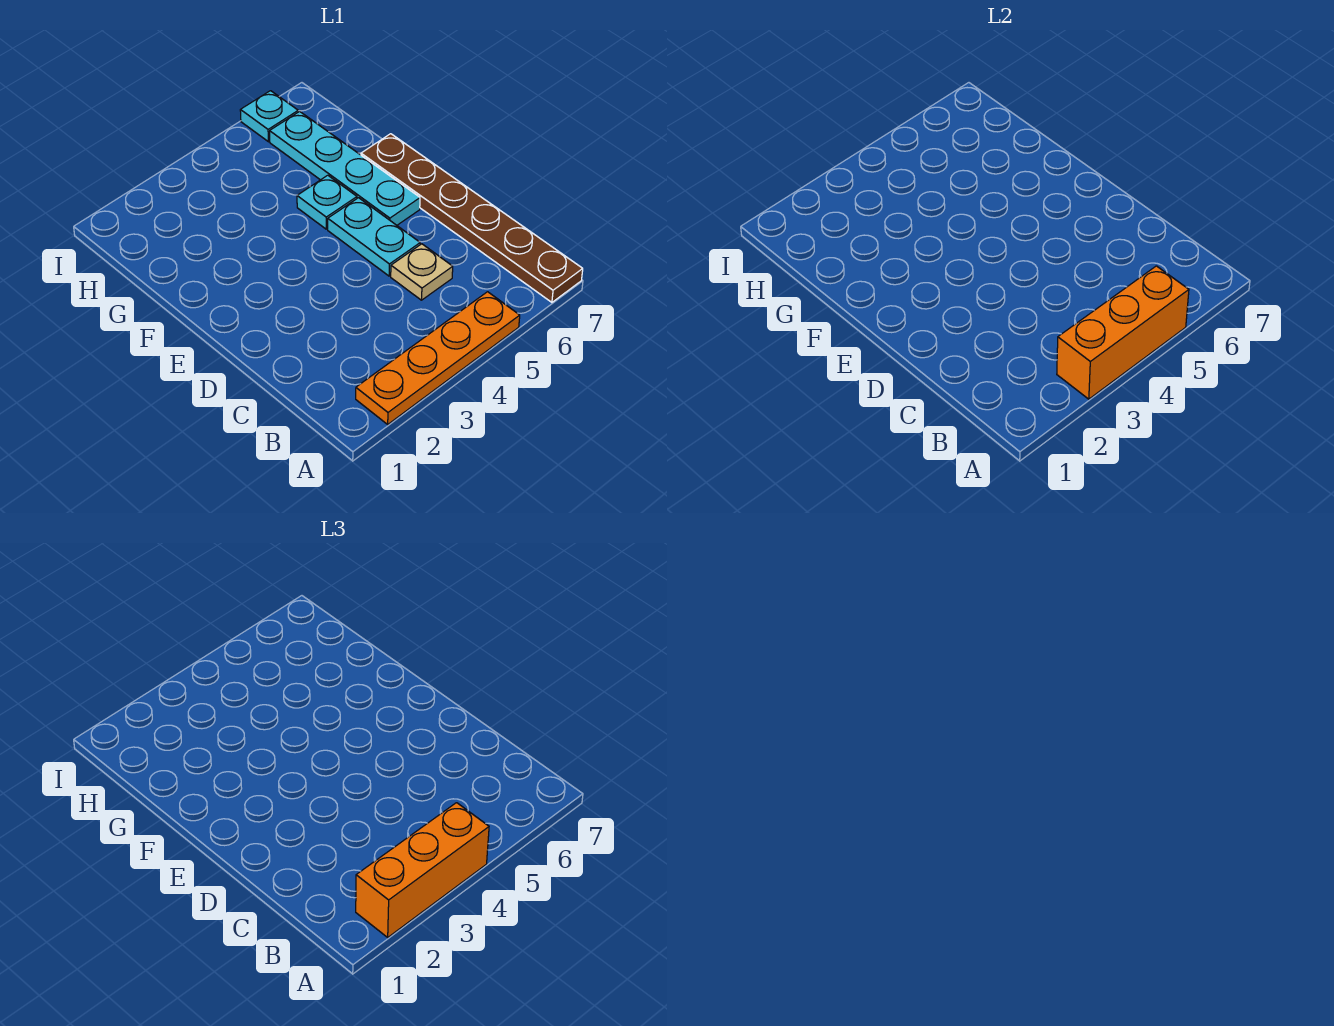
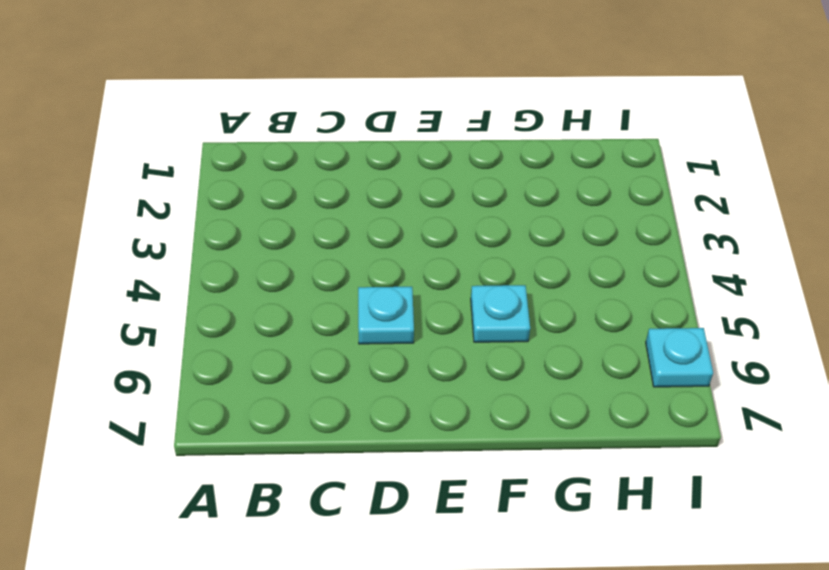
cyan 1x1 plate [358,287,414,344] -> cyan 1x2 plate [328,198,420,276]
none -> orange 1x4 plate [356,292,520,424]
none -> brown 1x6 plate [361,134,583,302]

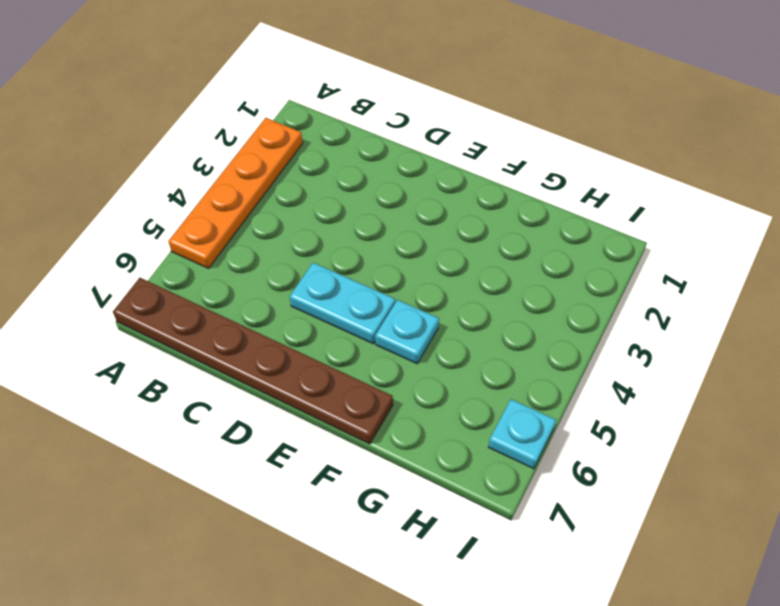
none -> tan 1x1 plate [391,244,453,300]
none -> cyan 1x4 plate [270,111,420,225]

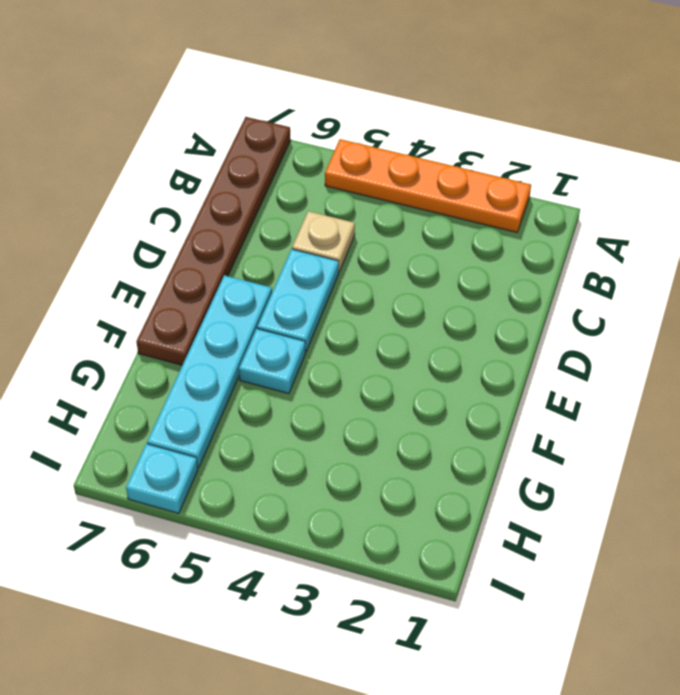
none -> orange 1x3 brick [1057,266,1189,399]
none -> orange 1x3 brick [356,803,489,937]

